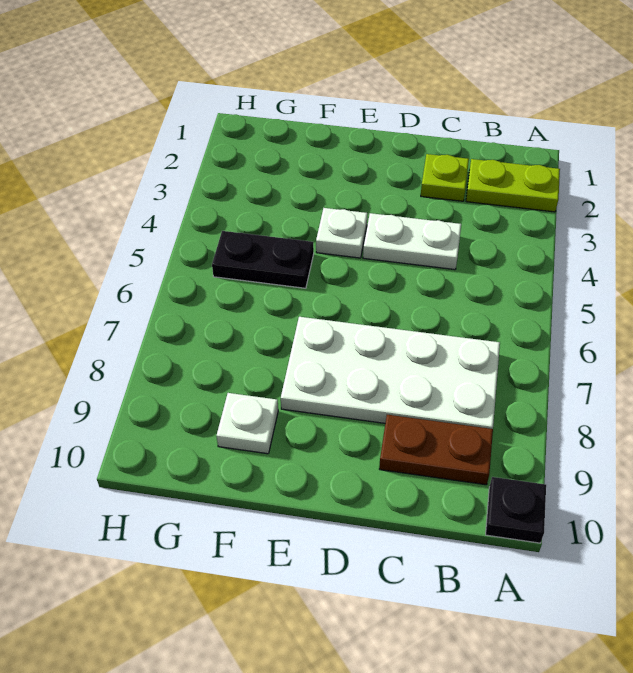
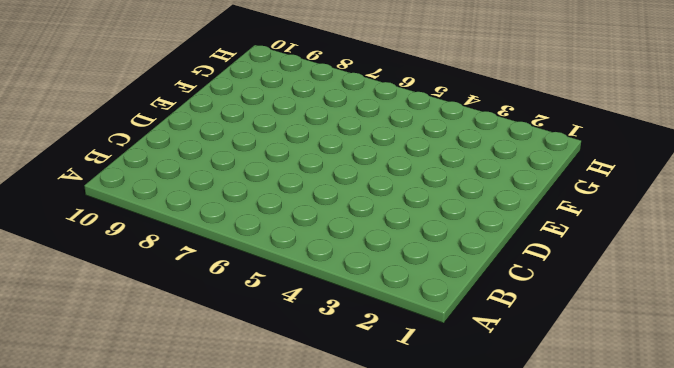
none -> lime 1x2 plate [466,159,560,212]
none -> black 1x1 plate [486,477,546,543]

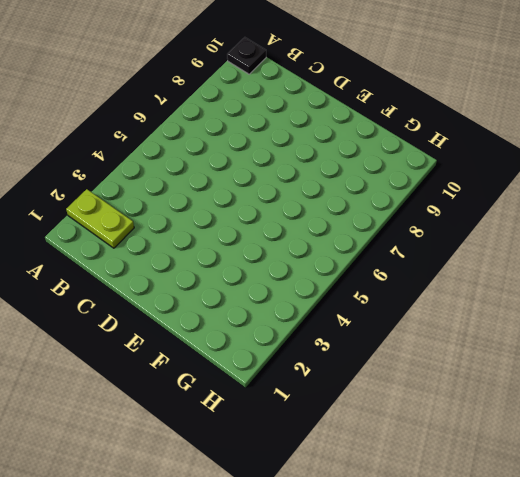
none -> white 2x4 plate [281,317,500,429]
none -> brown 1x2 plate [379,415,493,485]

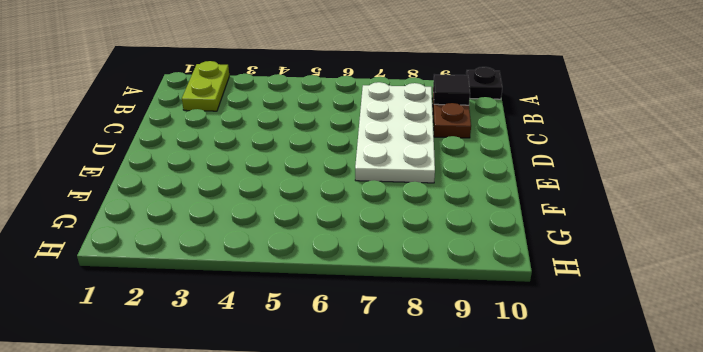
black 1x1 tile [433,74,470,105] -> none
none -> lime 1x1 plate [421,154,469,201]
none -> white 1x2 plate [363,213,461,270]

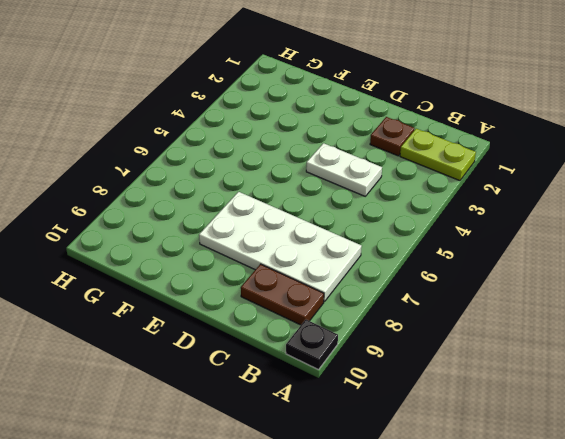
brown 1x1 plate [370,117,414,156] -> lime 1x1 plate [421,154,469,201]
none -> white 1x1 plate [316,208,367,258]
none -> black 1x2 plate [212,231,314,288]

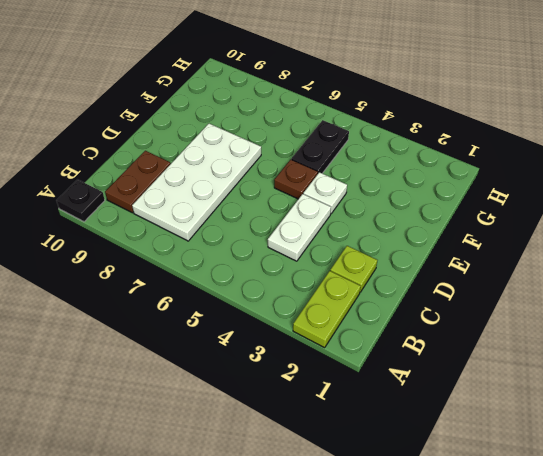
brown 1x1 plate [274,160,318,199] -> none
none -> white 1x1 plate [217,393,278,454]

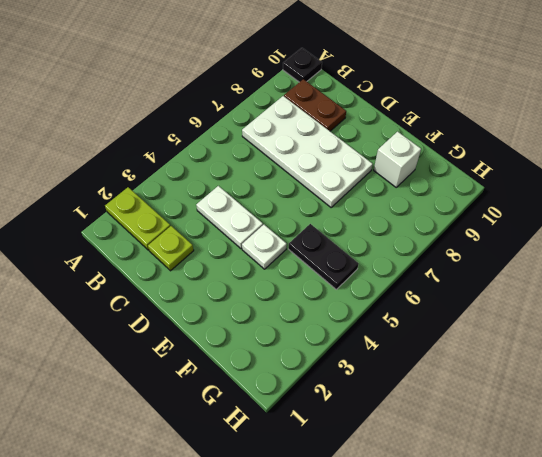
white 1x1 brick [374,132,421,187] -> white 1x1 plate [217,393,278,454]

